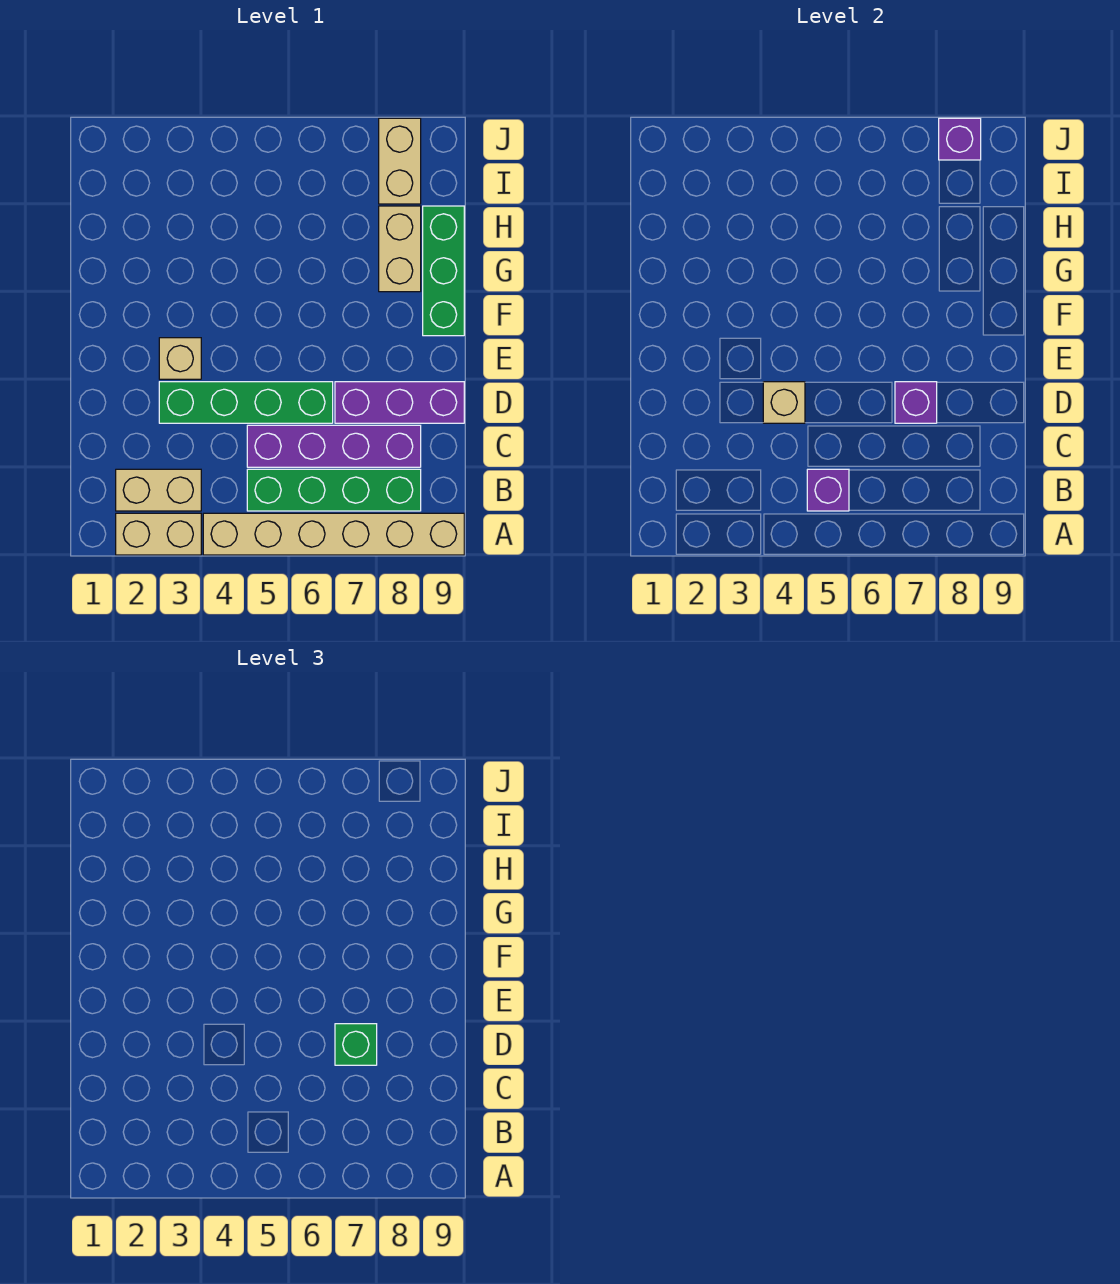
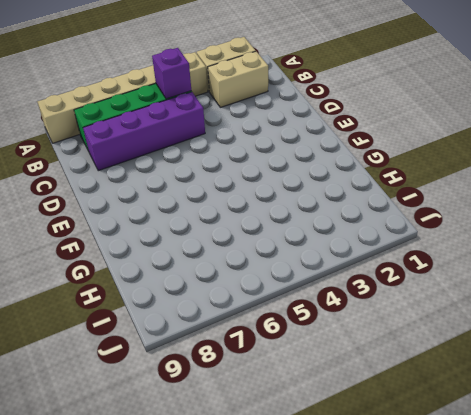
none -> green 1x4 brick [159,382,333,423]
none -> purple 1x3 brick [335,382,464,423]
none -> tan 1x1 brick [159,338,201,379]

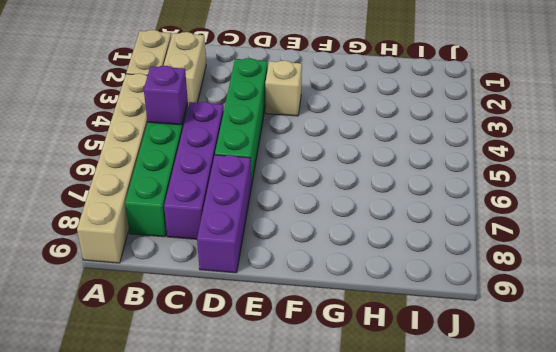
none -> green 1x3 brick [423,206,464,336]
none -> tan 1x2 brick [379,206,421,292]
none -> tan 1x2 brick [379,118,421,204]

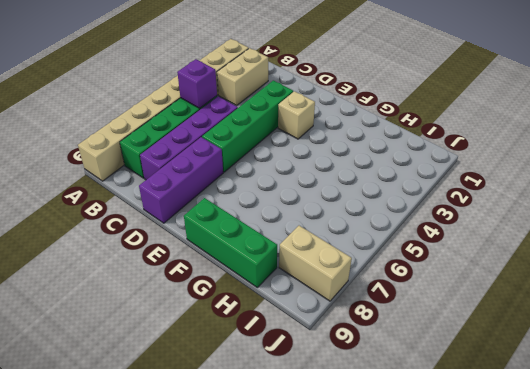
none -> tan 1x2 brick [379,206,421,292]
none -> tan 1x1 brick [763,382,805,423]
none -> purple 1x1 brick [895,382,937,423]

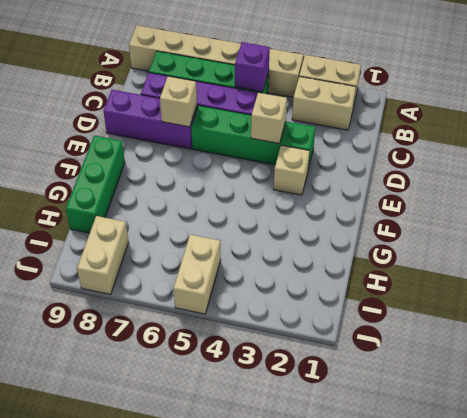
tan 1x1 brick [160,76,197,127] -> purple 1x1 brick [895,382,937,423]
tan 1x2 brick [174,235,221,314] -> tan 1x2 brick moved to [379,206,421,292]
none -> purple 1x1 brick [939,118,981,160]
none -> green 1x1 brick [335,1024,377,1065]

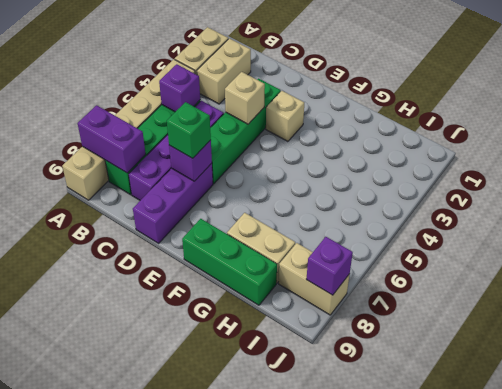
purple 1x2 brick [77,105,146,173] -> none

